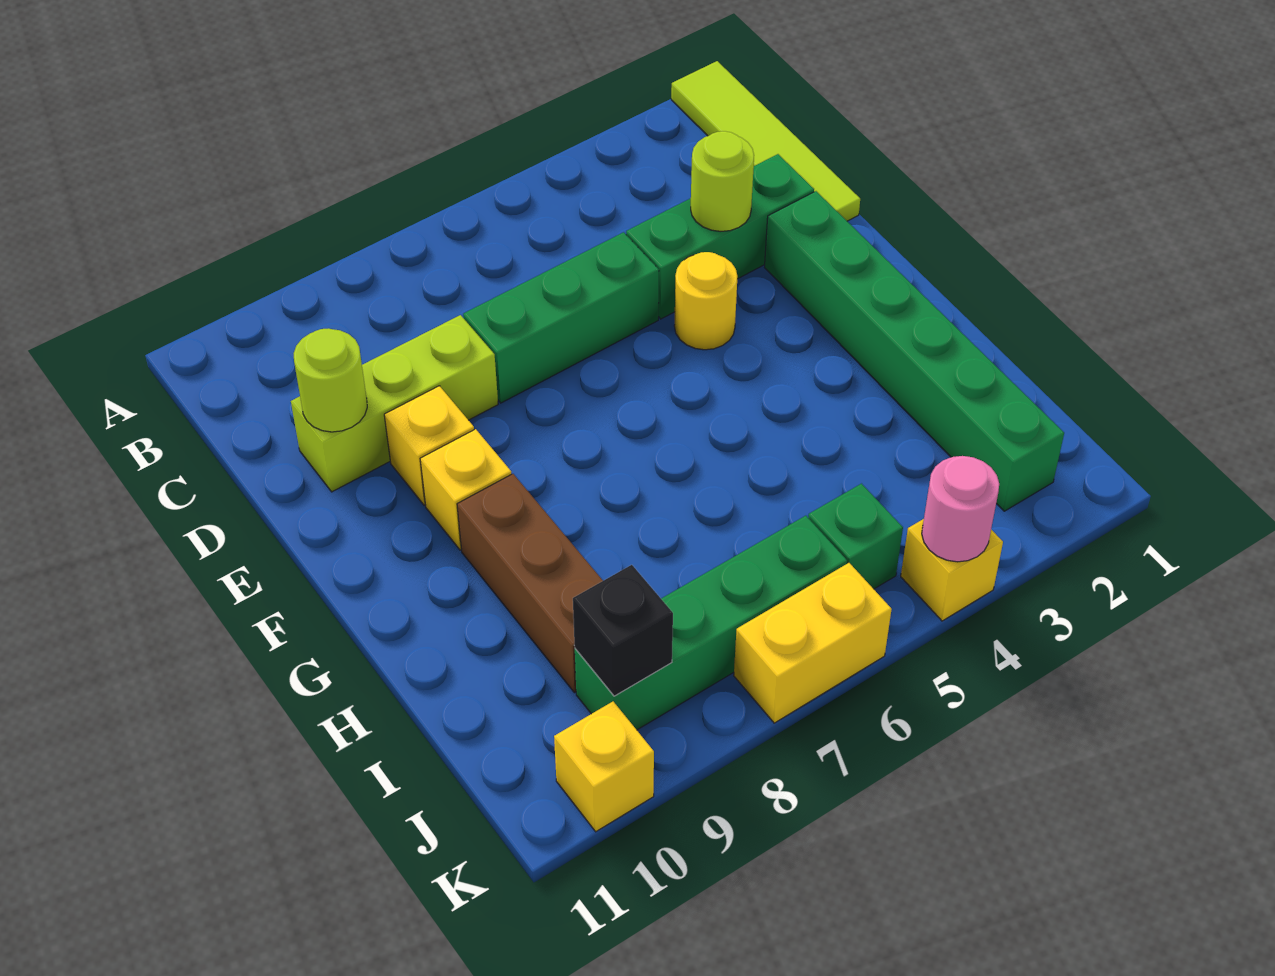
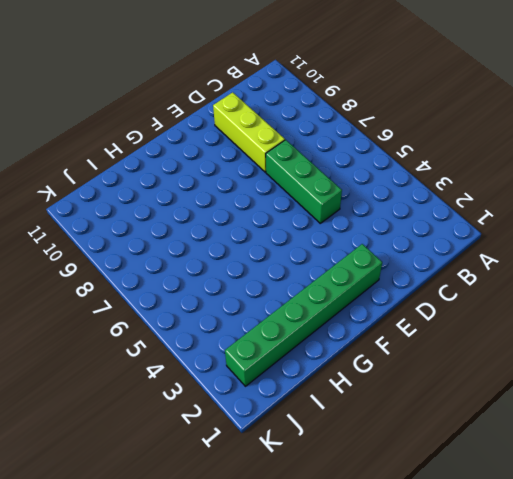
none -> lime 1x4 tile [671,61,860,221]
none -> green 1x3 brick [626,154,814,319]
none -> yellow 1x1 round brick [674,252,737,350]

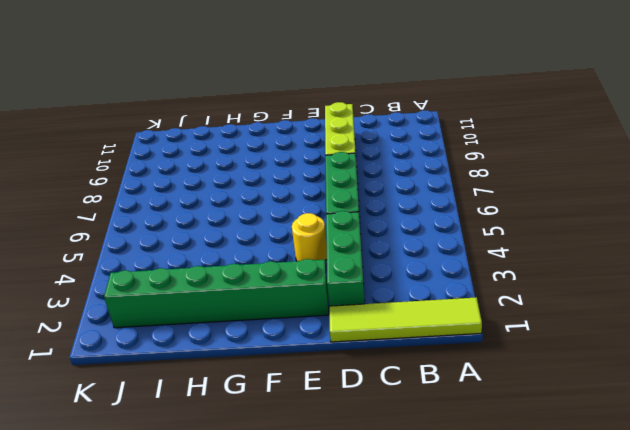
none -> yellow 1x1 brick [384,386,474,505]
none -> yellow 1x1 brick [420,429,511,550]
none -> brown 1x3 brick [457,474,603,693]

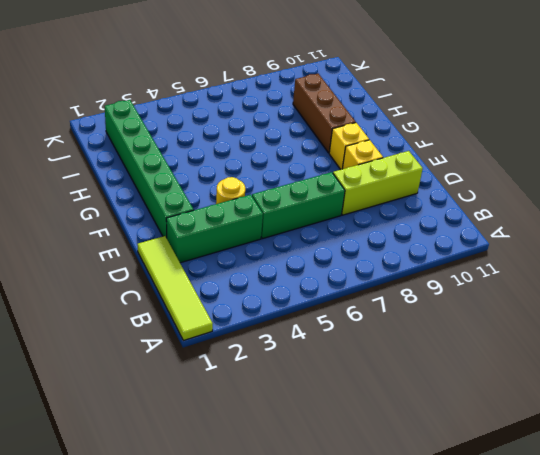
none -> green 1x1 brick [808,484,903,589]
none -> green 1x4 brick [575,516,847,730]
none -> yellow 1x1 brick [901,519,1003,621]

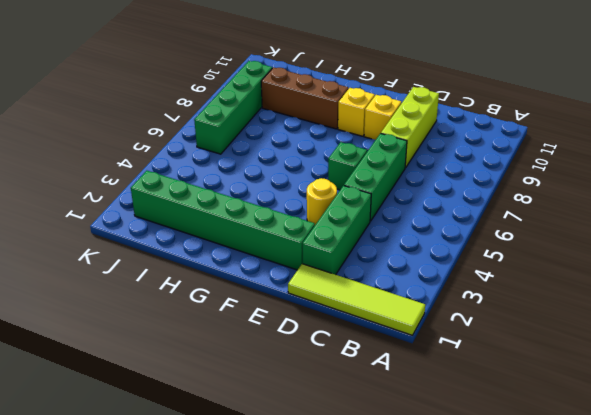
green 1x1 brick [328,142,367,190] -> green 1x1 brick moved to [808,484,903,589]
none -> yellow 1x1 brick [901,519,1003,621]
none -> yellow 1x2 brick [734,563,892,723]
none -> yellow 1x1 brick [554,701,654,832]

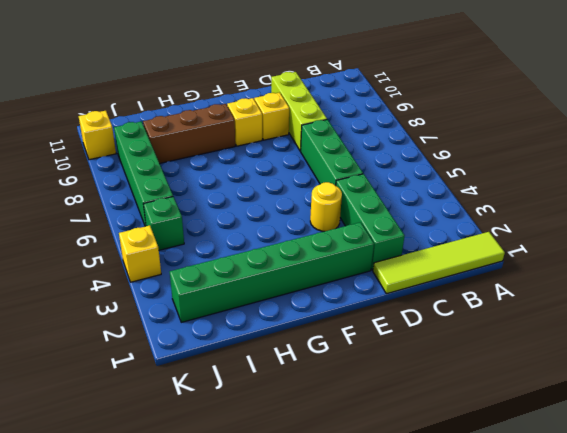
none -> yellow 1x2 brick [734,563,892,723]
none -> lime 1x1 round brick [691,131,754,231]
none -> lime 1x1 round brick [294,328,367,432]

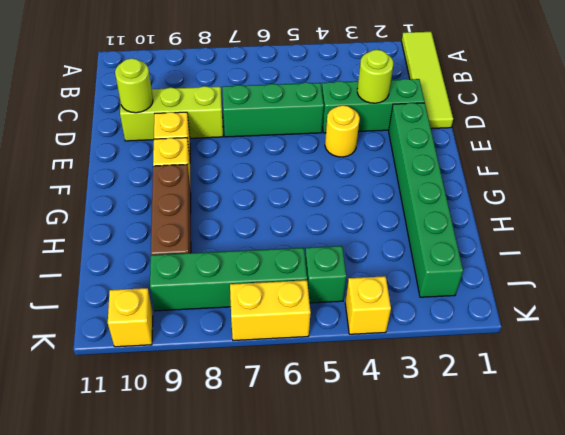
none -> black 1x1 brick [573,565,673,696]
none -> pink 1x1 round brick [922,456,999,562]

